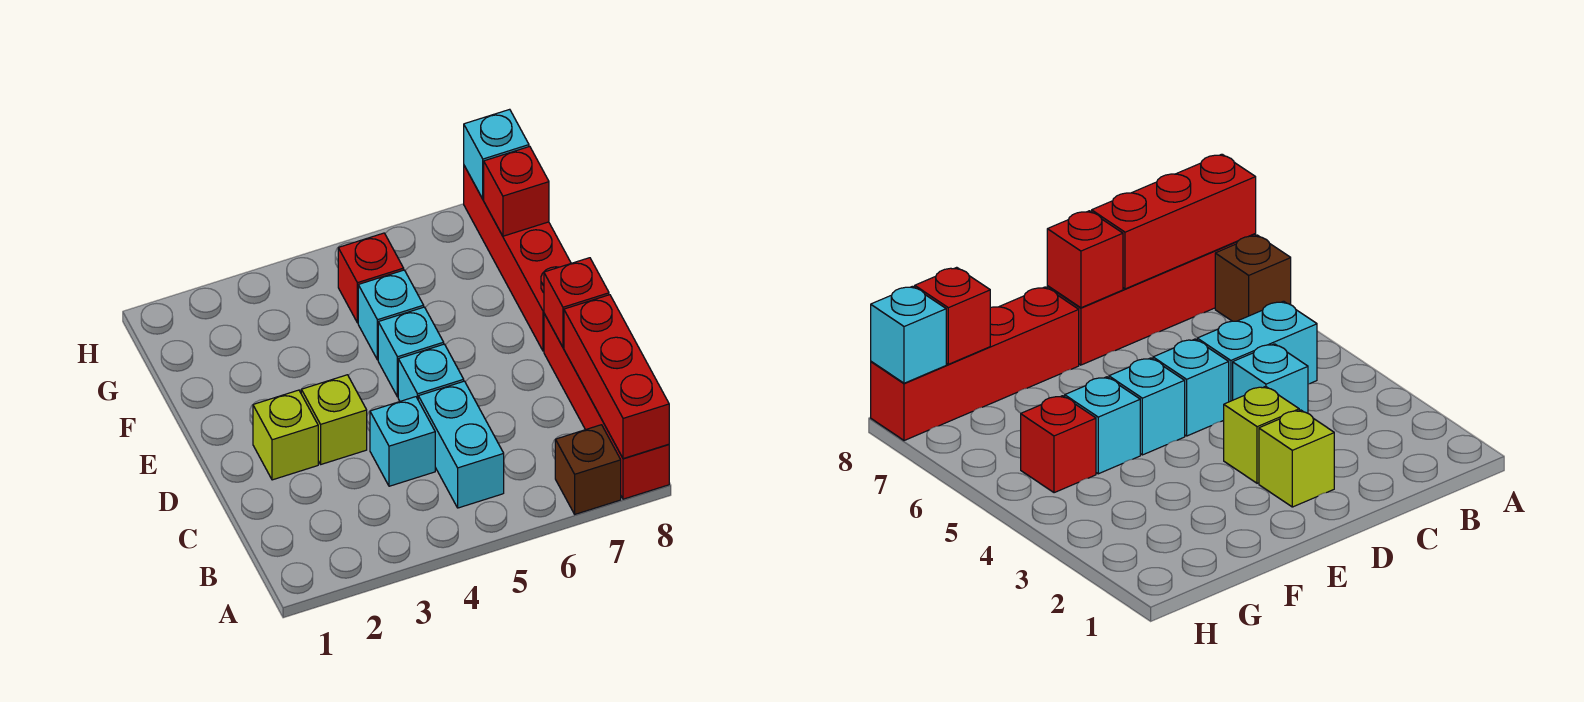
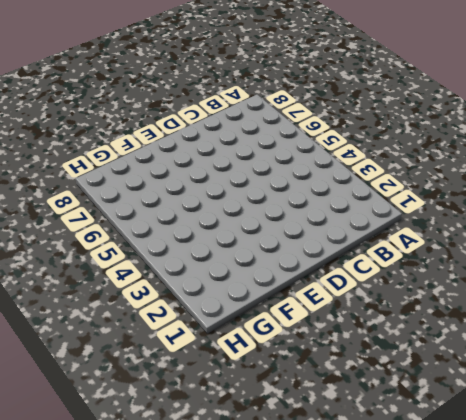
none -> brown 1x1 brick [555,425,621,514]
none -> red 1x4 brick [544,314,669,499]
none -> cyan 1x2 brick [418,381,504,508]

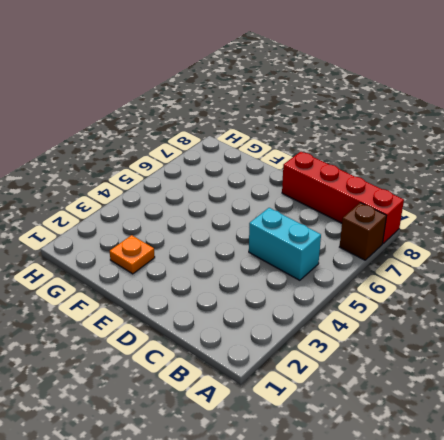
orange 1x1 plate [110,235,155,274] -> none
none -> cyan 1x1 brick [370,397,435,486]
none -> lime 1x1 brick [253,390,318,480]
none -> lime 1x1 brick [301,375,367,464]

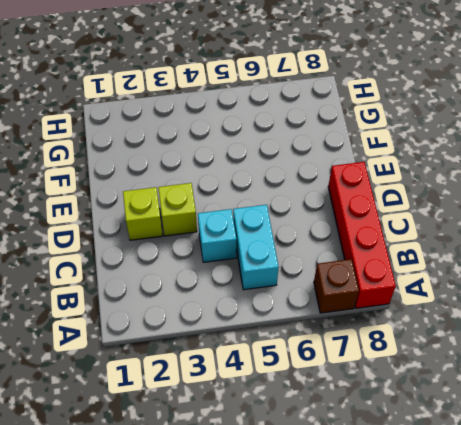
none -> cyan 1x1 brick [398,344,464,401]
none -> cyan 1x1 brick [378,307,444,397]
none -> red 1x4 brick [464,166,571,351]

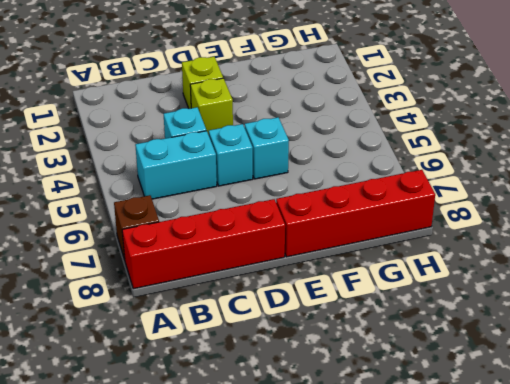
none -> cyan 1x1 brick [358,270,424,360]
none -> red 1x1 brick [338,233,404,323]
none -> red 1x3 brick [564,295,669,459]

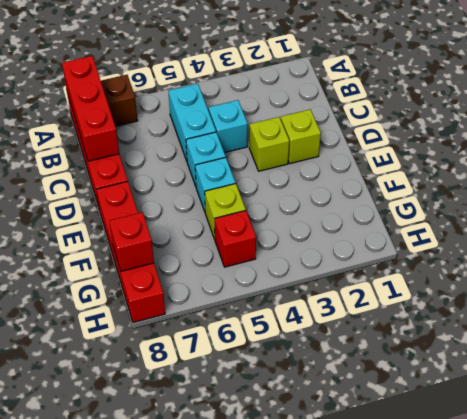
lime 1x1 brick [205,184,246,239] -> cyan 1x1 brick [358,270,424,360]
none -> red 1x1 brick [544,258,609,347]
none -> cyan 1x1 brick [464,109,529,199]

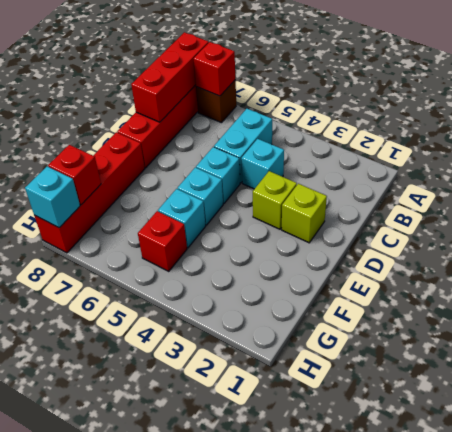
red 1x1 brick [194,42,235,96] -> red 1x1 brick moved to [544,258,609,347]

